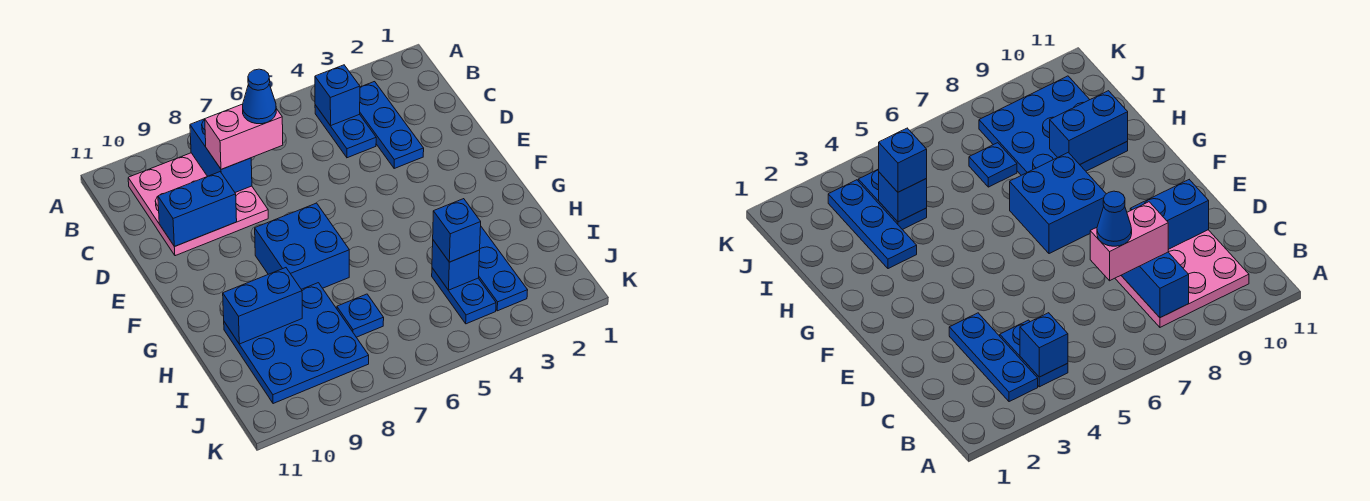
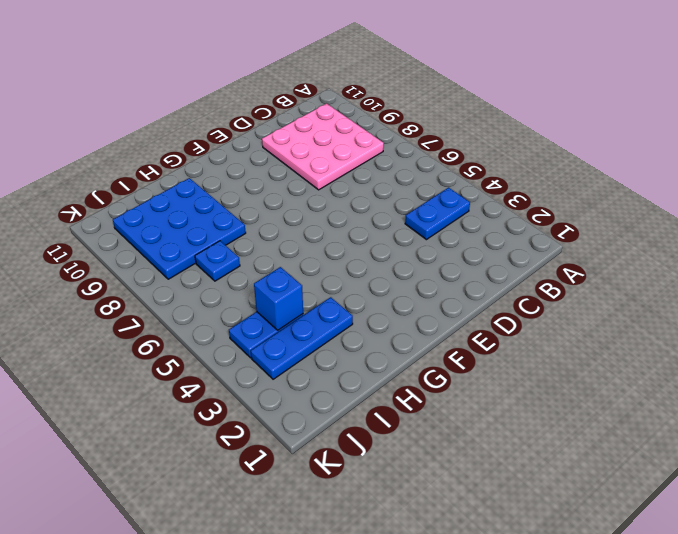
none -> blue 1x3 plate [360,82,424,168]
none -> blue 2x2 brick [255,203,349,289]
none -> blue 1x1 brick [315,65,360,126]

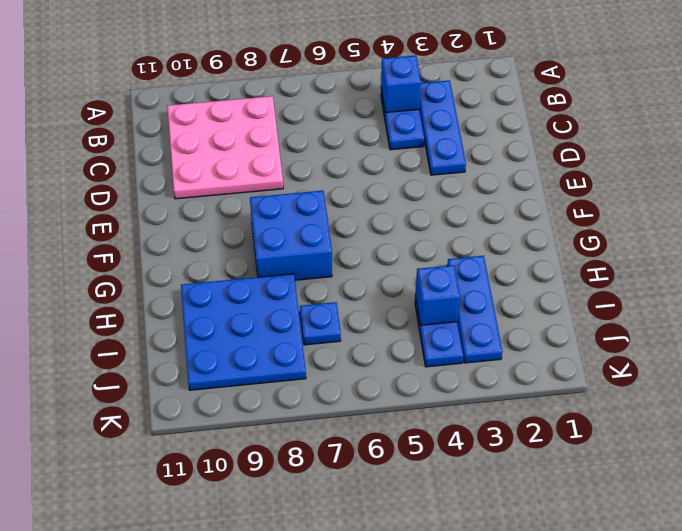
none -> blue 1x2 brick [190,119,252,192]
none -> blue 1x2 brick [158,172,237,247]
none -> blue 1x2 brick [223,268,302,344]

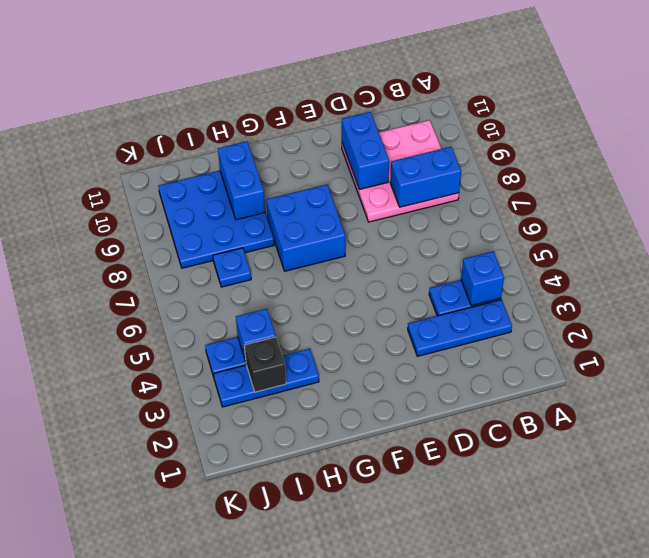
black 1x1 brick [244,337,286,392] -> none
none -> pink 1x2 brick [205,104,283,169]
none -> blue 1x1 brick [433,199,481,262]
none -> blue 1x1 cone [243,69,276,124]

